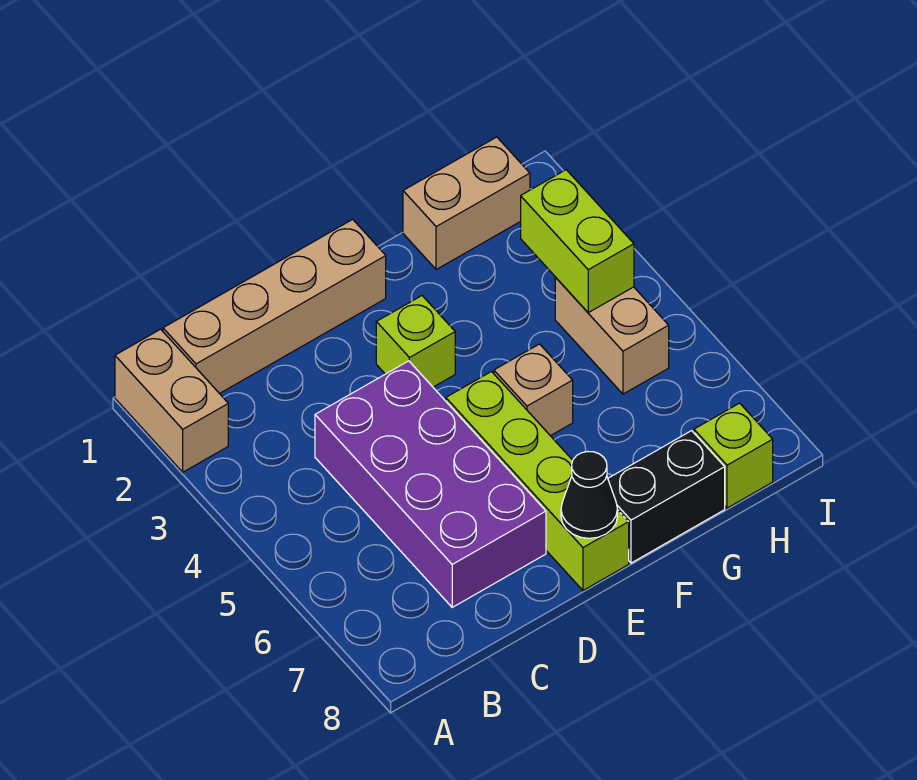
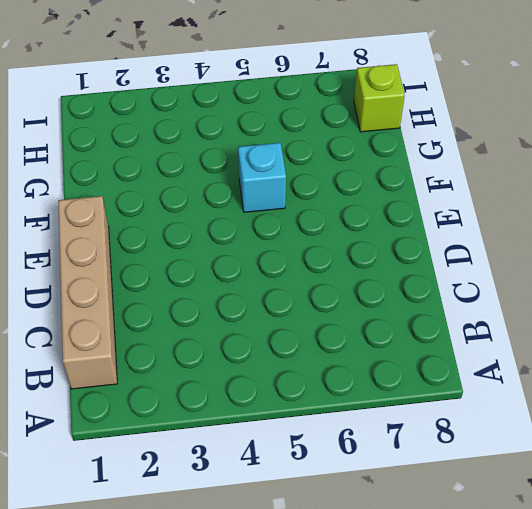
cyan 1x1 brick [238,143,286,212] -> tan 1x1 brick [494,344,573,436]
none -> tan 1x2 brick [115,329,228,472]
none -> purple 2x4 brick [315,361,546,607]
none -> lime 1x1 brick [376,296,455,387]

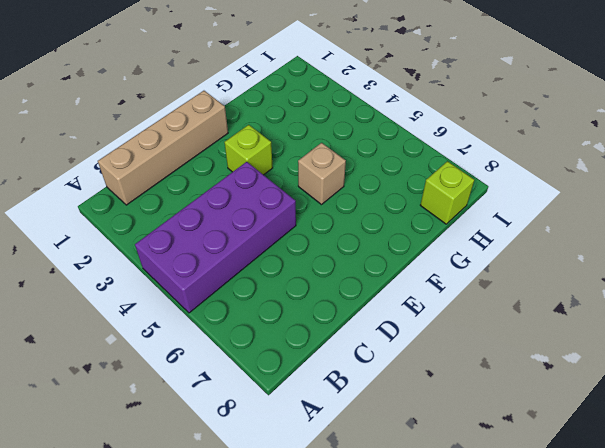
purple 2x4 brick [135,162,296,313] -> purple 2x4 brick turned to [315,361,546,607]
none -> tan 1x2 brick [115,329,228,472]
none -> lime 1x4 brick [446,372,629,590]
none -> black 1x2 brick [608,431,725,563]

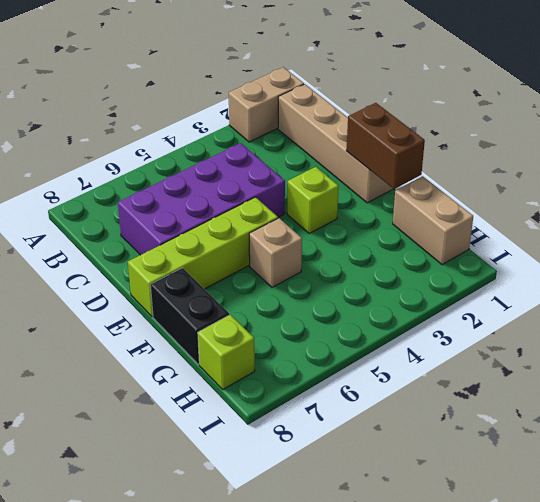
brown 1x2 brick [346,103,425,189] -> none
none -> tan 1x2 brick [555,277,669,394]
none -> black 1x1 cone [561,451,617,538]
none -> lime 1x2 brick [521,170,634,313]

